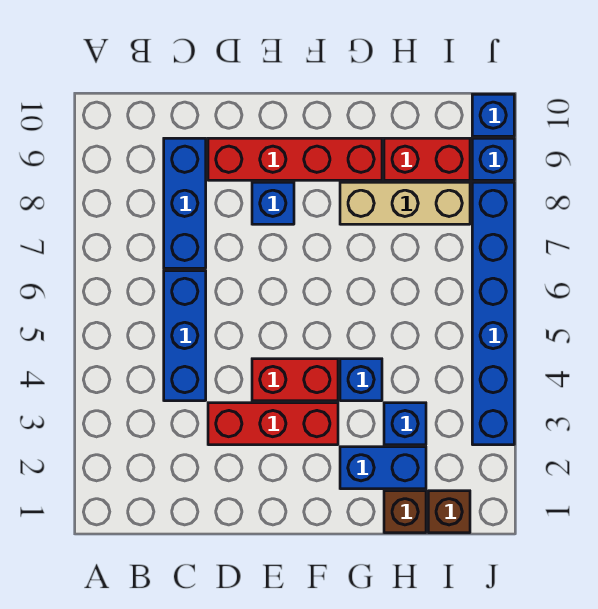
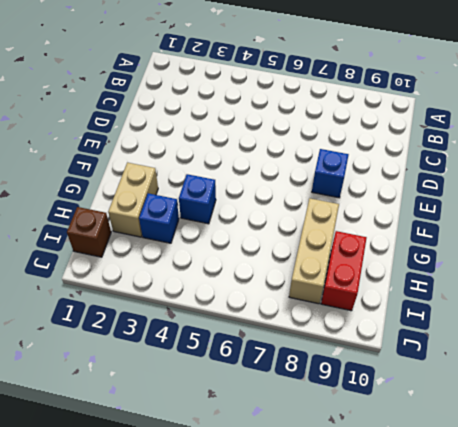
tan 1x2 brick [108,163,158,237] -> blue 1x2 brick [340,447,426,489]
none -> blue 1x3 brick [164,271,206,401]
none -> blue 1x3 brick [164,138,206,268]
none -> red 1x3 brick [208,403,338,445]

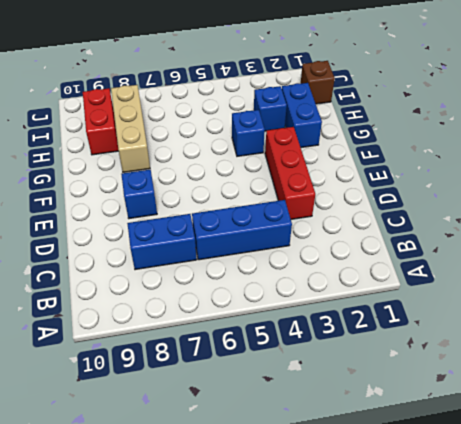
blue 1x2 brick [127,214,197,270] -> blue 1x3 brick [164,138,206,268]
none -> red 1x4 brick [208,138,382,180]
none -> red 1x2 brick [252,359,338,401]
none -> brown 1x1 brick [384,491,426,533]

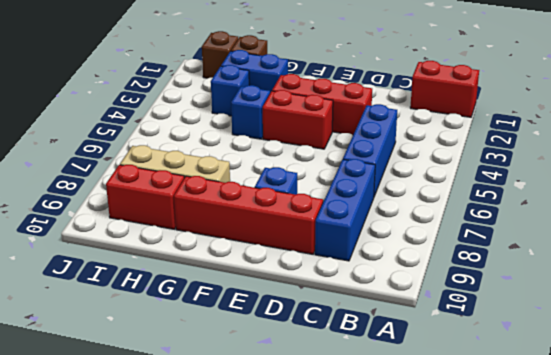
red 1x2 brick [410,61,479,117] -> none
none -> blue 1x6 brick [472,182,514,445]
none -> blue 1x1 brick [472,138,514,180]
none -> blue 1x1 brick [472,94,514,136]

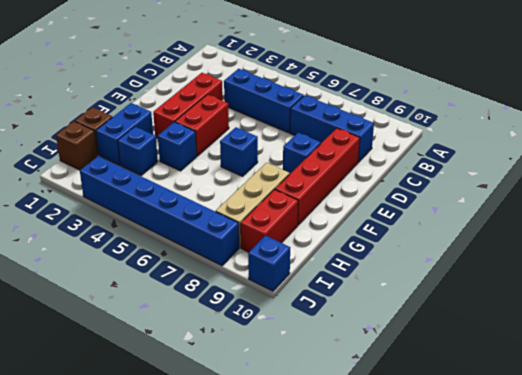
blue 1x1 brick [220,127,258,176] -> blue 1x1 brick moved to [472,138,514,180]

